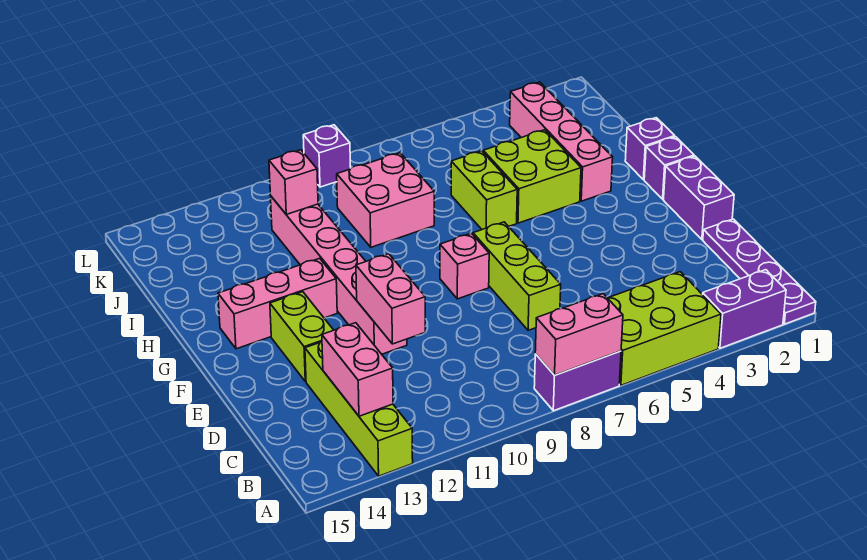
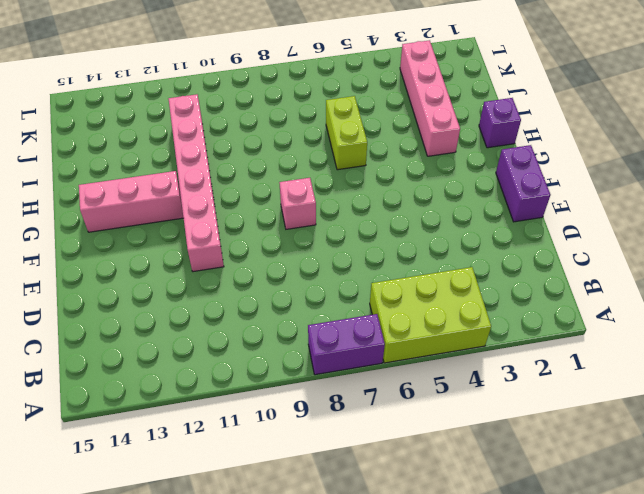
none -> purple 1x4 plate [703,219,816,324]
none -> purple 1x2 brick [703,270,786,348]
none -> lime 1x4 brick [305,341,413,476]

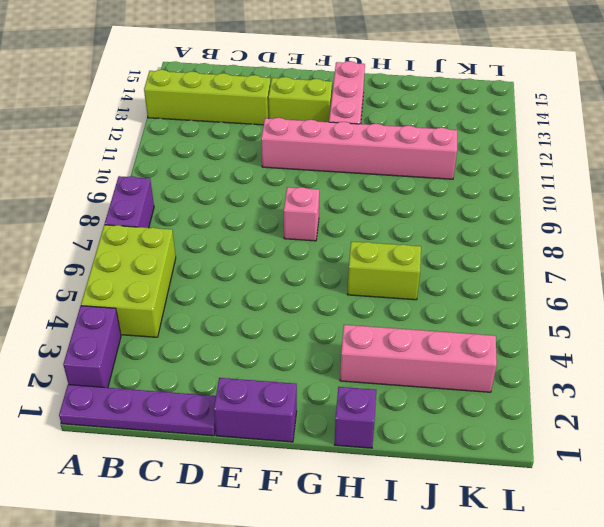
none -> lime 1x3 brick [473,222,561,330]
none -> purple 1x1 brick [644,137,694,199]
none -> lime 2x2 brick [483,130,581,223]

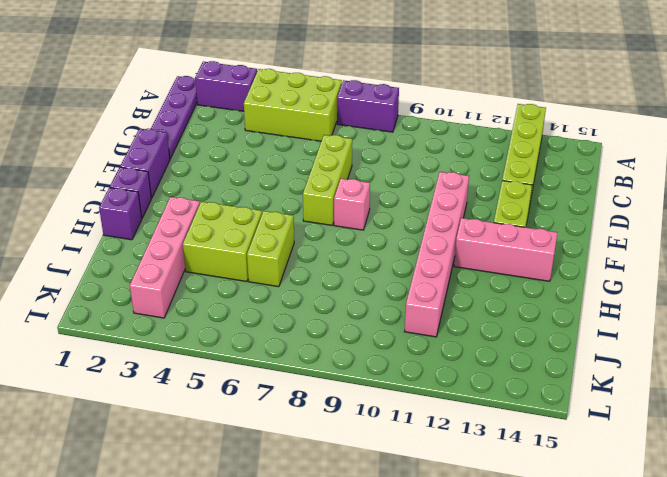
none -> pink 2x2 brick [337,153,434,247]
none -> purple 1x1 brick [303,125,351,187]
none -> pink 1x2 brick [535,294,623,375]

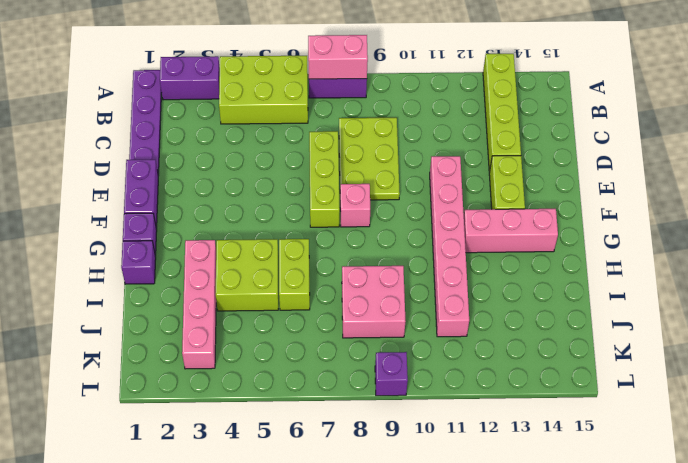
lime 2x3 plate [339,118,400,200] -> none
none -> pink 1x2 brick [322,323,393,416]
none -> pink 1x2 brick [356,254,425,344]
none -> pink 1x1 brick [269,150,318,214]

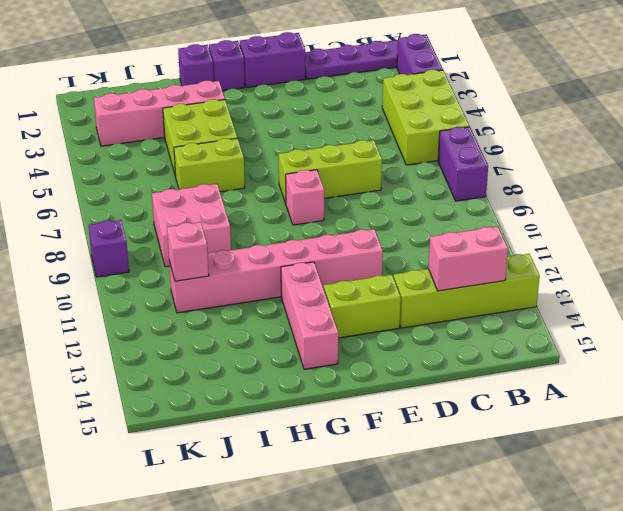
none -> pink 1x2 brick [535,294,623,375]
none -> pink 1x2 brick [356,254,425,344]

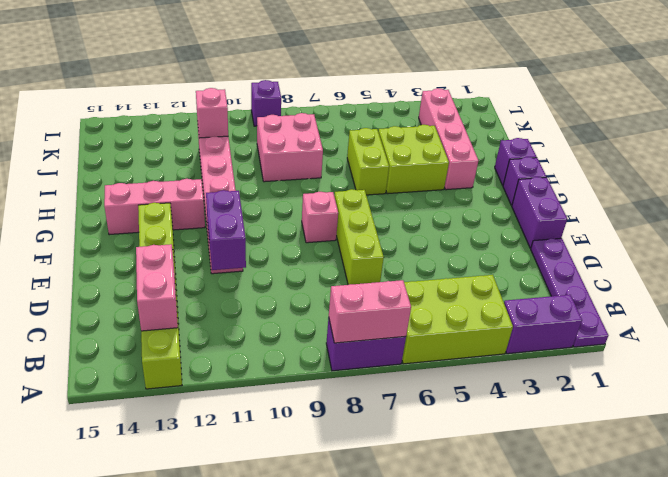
purple 1x2 brick [206,190,246,270] -> pink 1x2 brick [356,254,425,344]

